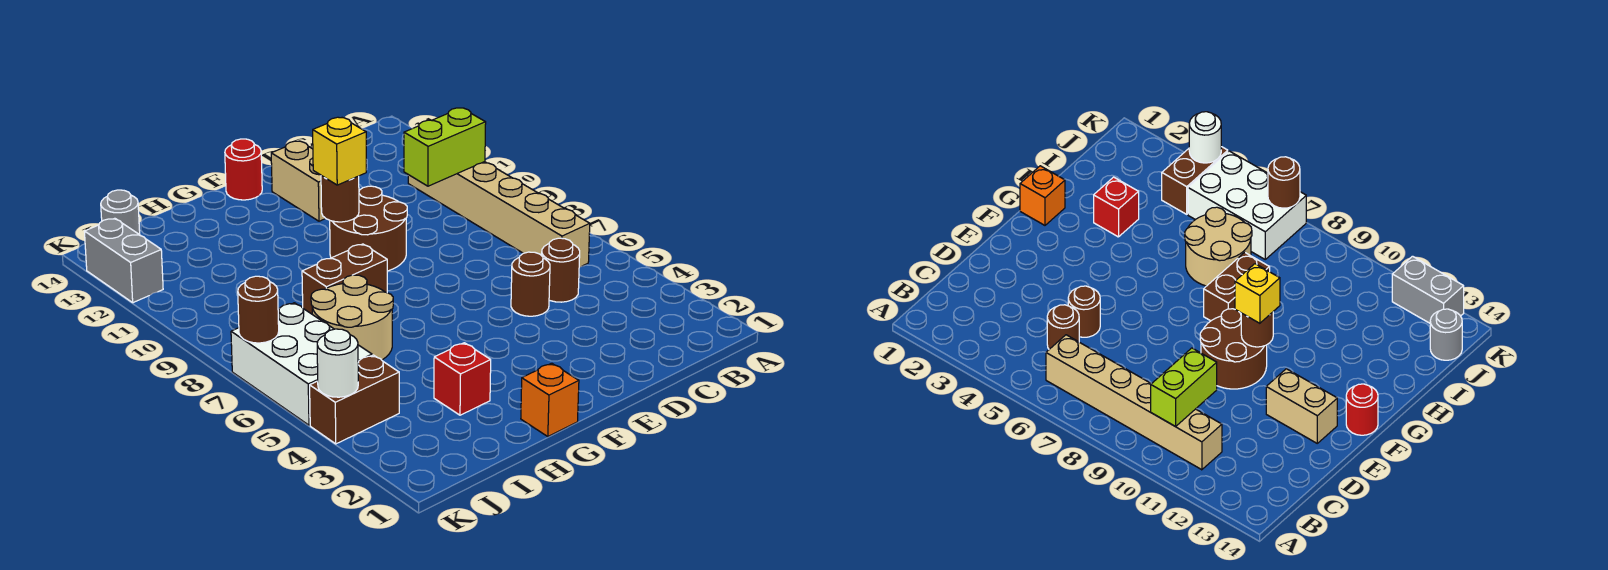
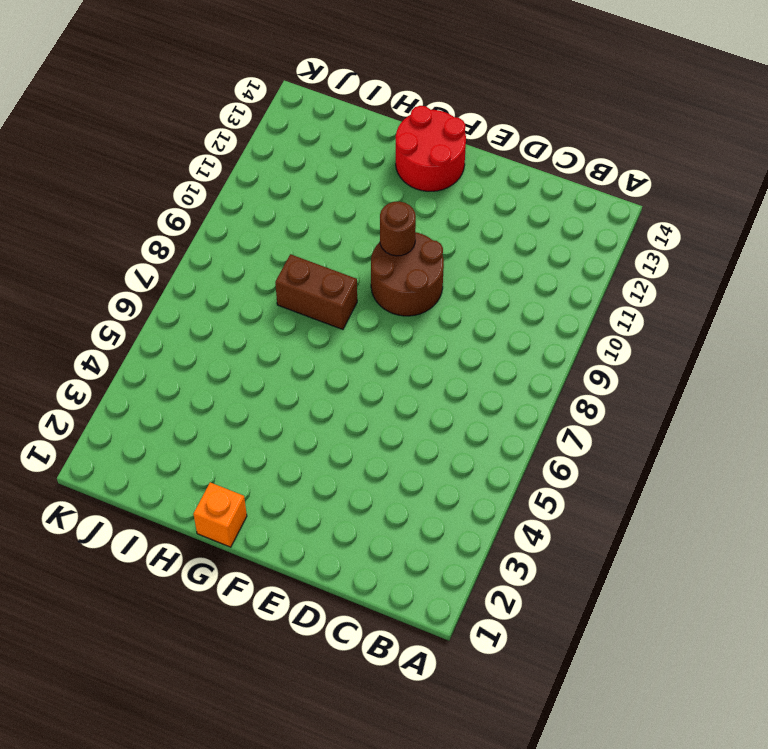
red 2x2 round brick [396,106,466,191] -> red 1x1 round brick [225,139,262,200]
none -> tan 1x6 brick [408,162,590,267]
none -> brown 1x1 round brick [542,238,580,302]
none -> brown 1x1 round brick [511,252,550,316]

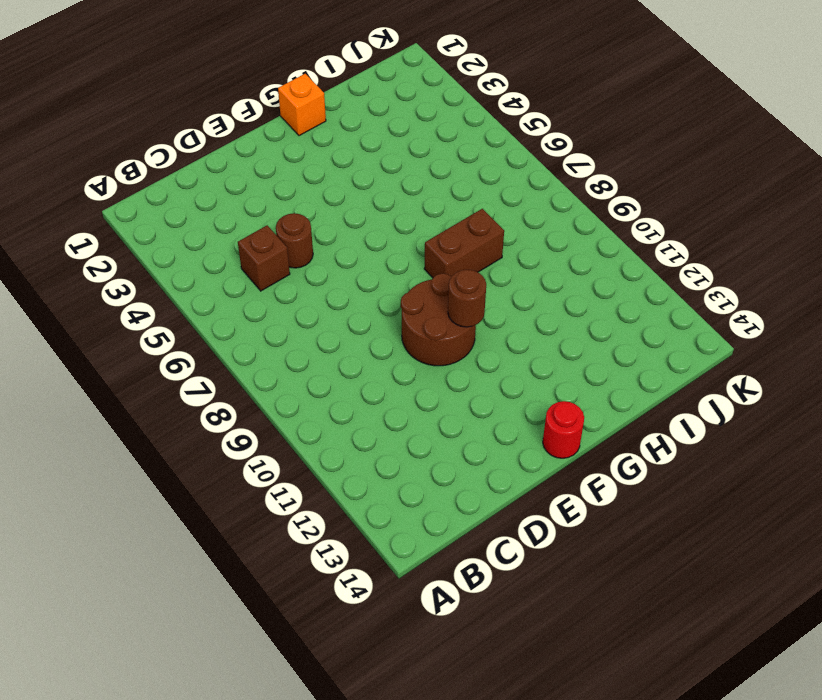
brown 1x1 brick [238,225,290,291] -> brown 1x1 round brick [542,238,580,302]
none -> tan 1x6 brick [408,162,590,267]
none -> tan 1x2 brick [271,141,326,221]
none -> red 1x1 brick [434,343,491,415]

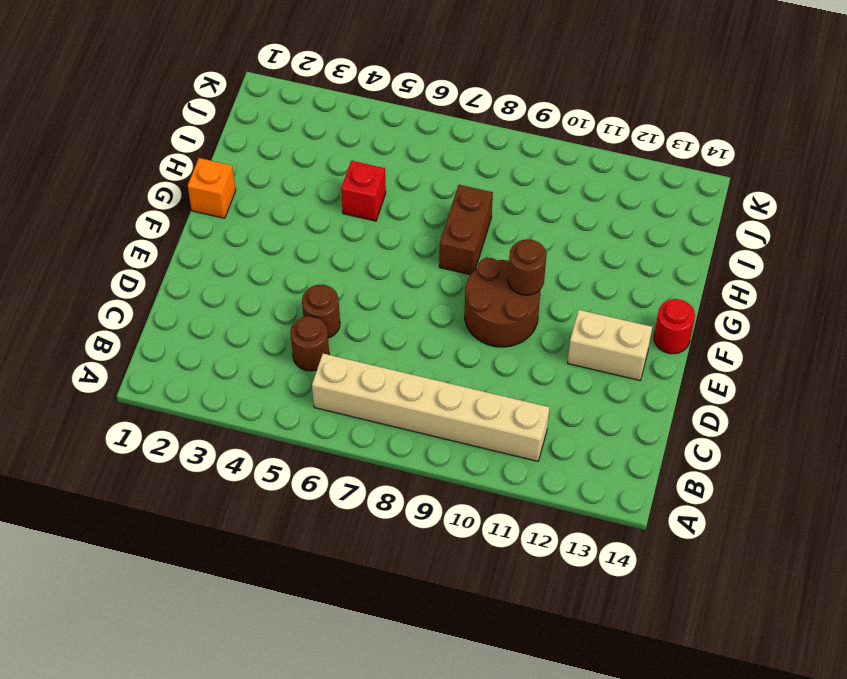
red 1x1 brick [341,161,386,221] -> red 1x1 brick moved to [434,343,491,415]
none -> tan 2x2 round brick [311,275,393,360]
none -> brown 1x2 brick [310,355,399,444]
none -> white 2x3 brick [231,303,372,425]

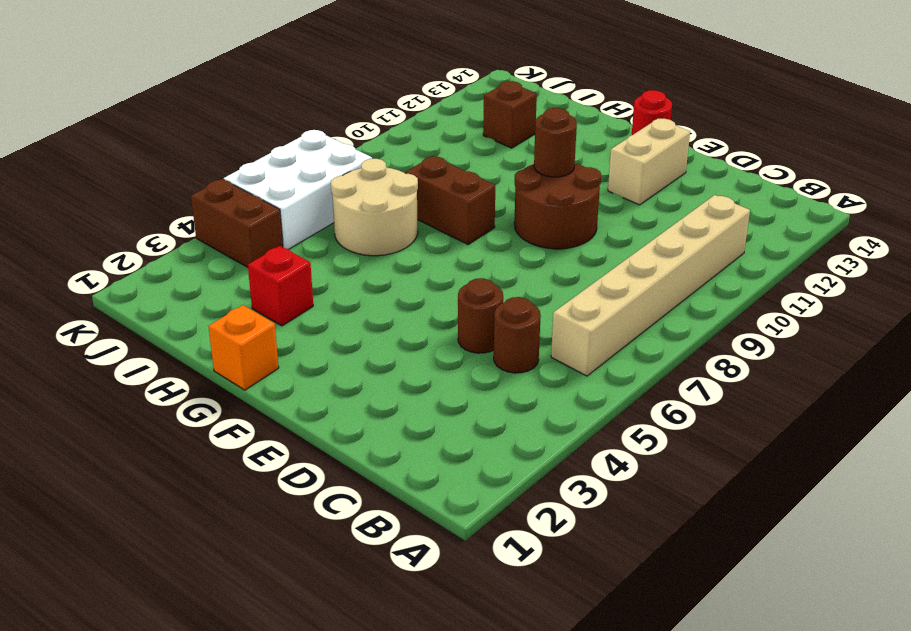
brown 1x1 brick [483,81,537,148] -> none
none -> grey 1x1 round brick [101,190,140,235]
none -> grey 1x2 brick [84,218,163,303]
none -> lime 1x2 brick [404,108,486,186]

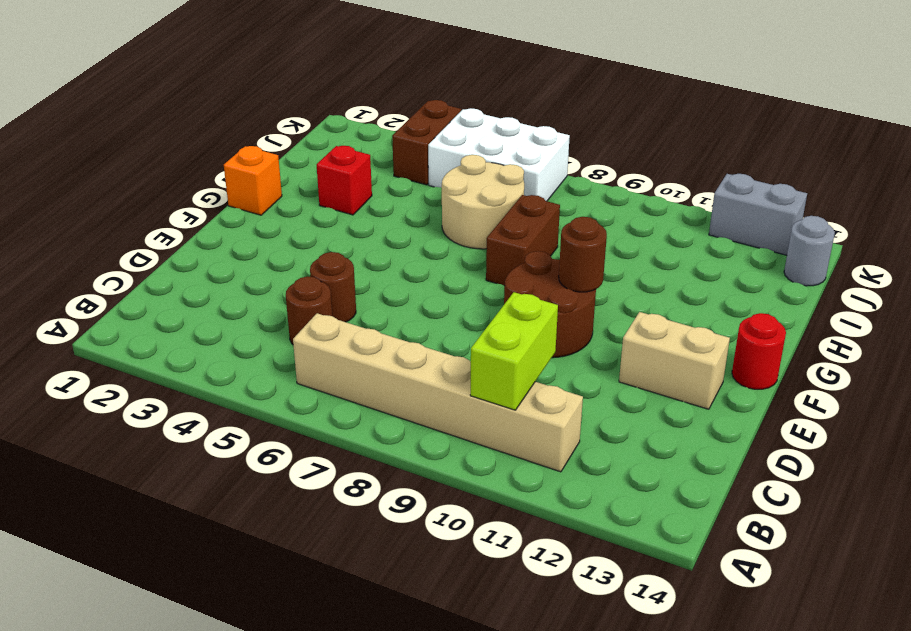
none -> white 1x1 round brick [317,329,358,397]
none -> brown 1x1 round brick [238,276,279,343]
none -> yellow 1x1 brick [313,117,366,185]

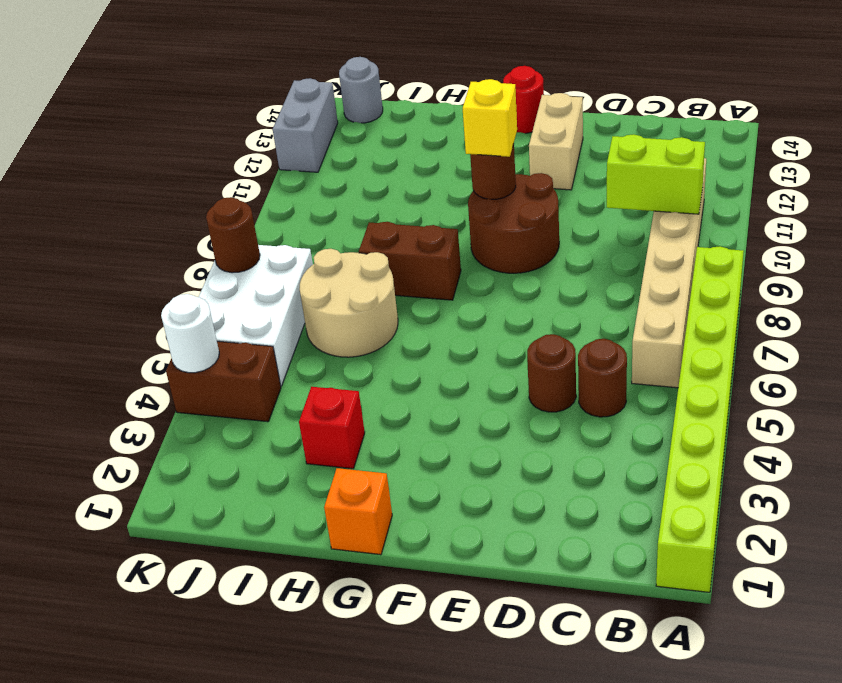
lime 1x8 brick [656,246,744,592] -> none

